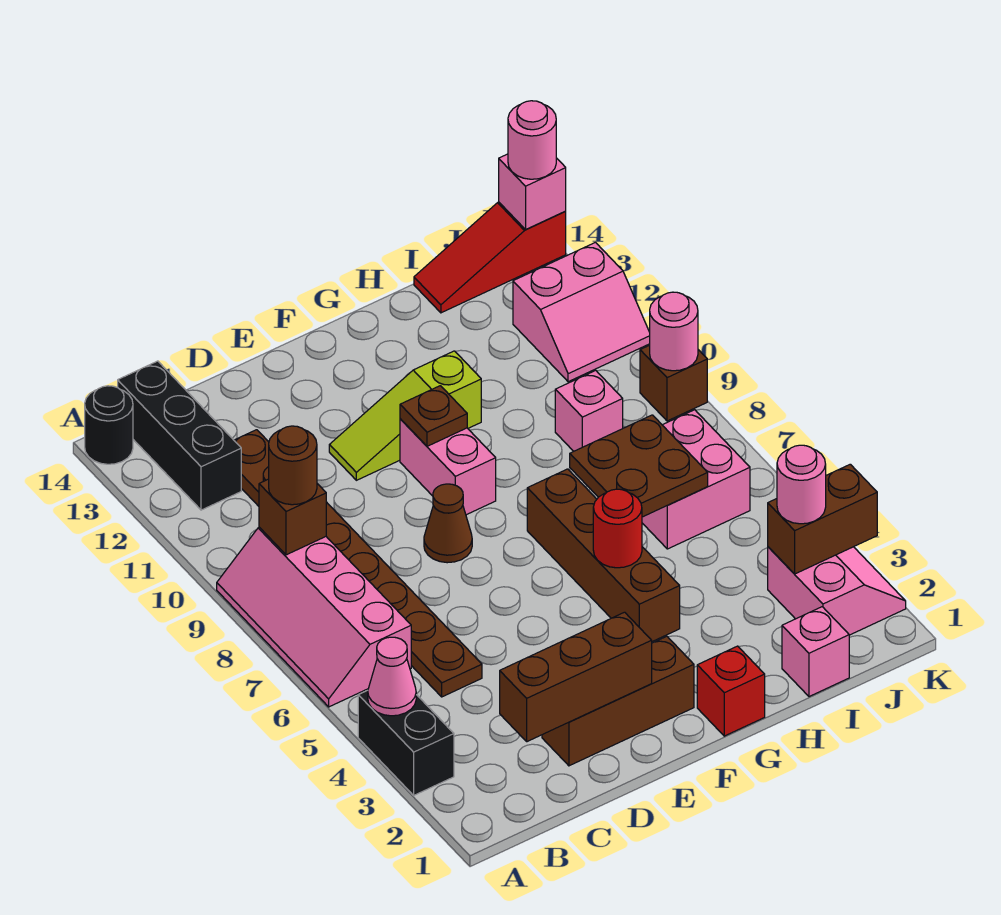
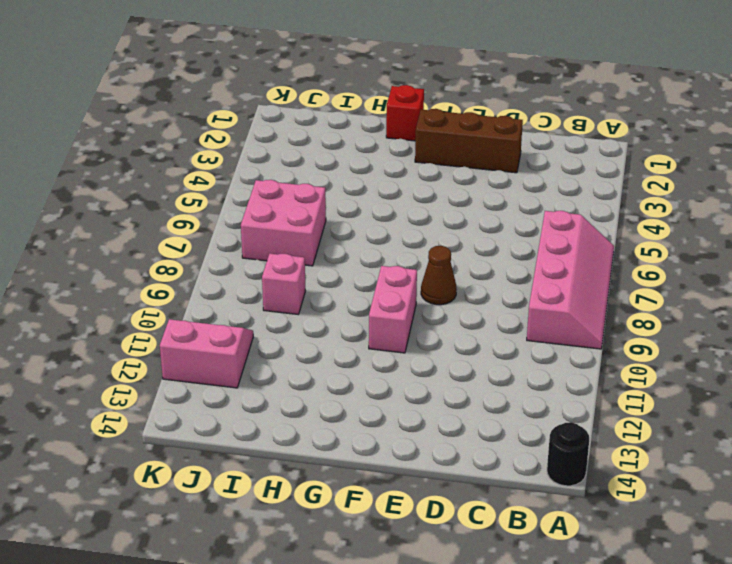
none -> black 1x2 brick [358,690,454,795]
none -> black 1x3 brick [118,361,241,510]
none -> brown 1x8 plate [234,430,482,697]
none -> lime 1x3 slope [329,351,481,480]

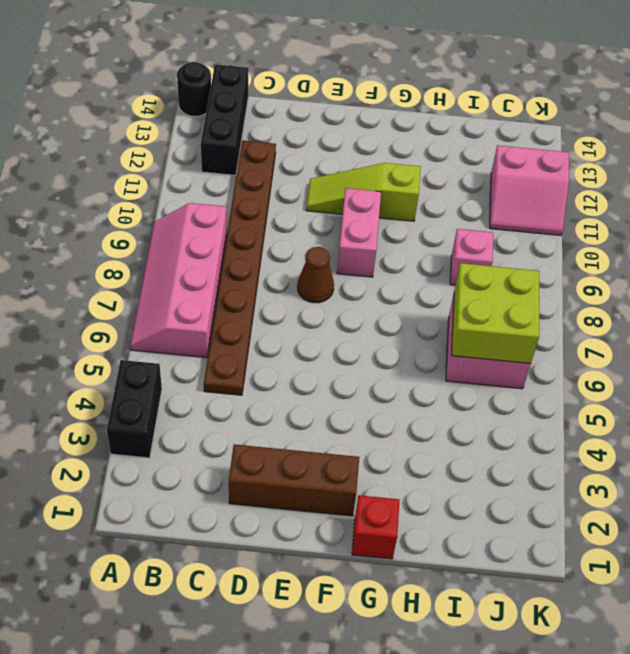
lime 2x2 brick [452,263,539,363] -> brown 2x2 plate [570,415,708,517]
none -> brown 1x4 brick [527,469,680,642]
none -> pink 1x1 brick [782,607,849,697]
none -> red 1x3 slope [414,202,566,313]
none -> pink 2x2 slope [768,547,906,635]

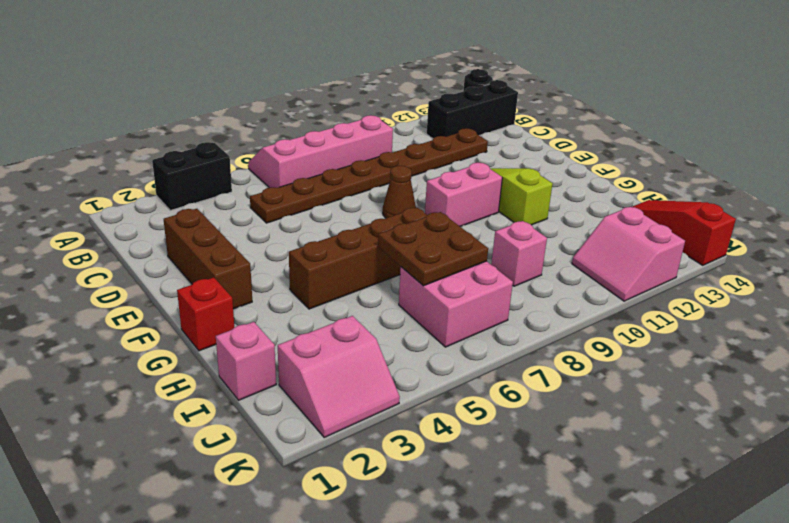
none -> brown 1x1 brick [640,345,707,421]
none -> pink 1x1 cone [368,637,416,716]
none -> brown 1x1 brick [259,479,326,555]
none -> brown 1x3 brick [500,612,652,742]

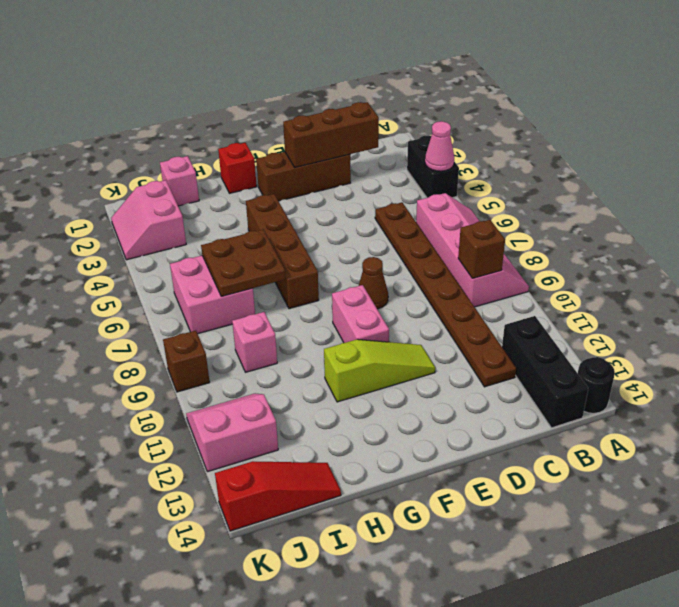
none -> brown 1x1 plate [400,386,467,446]
none -> red 1x1 round brick [593,489,642,568]
none -> brown 1x2 brick [768,464,877,574]
none -> pink 1x1 round brick [650,292,698,371]

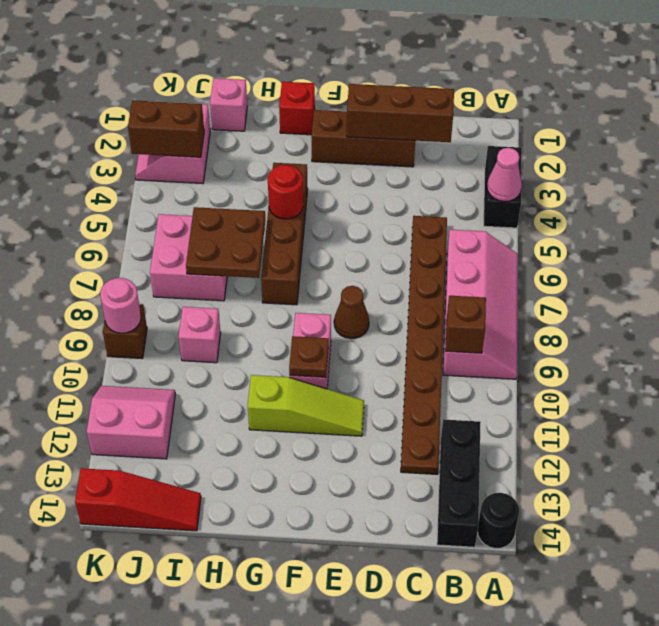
none -> pink 1x1 brick [499,154,566,229]
none -> brown 1x1 round brick [269,426,317,505]
none -> pink 1x1 round brick [777,445,826,524]
none -> pink 1x1 round brick [508,101,556,179]

